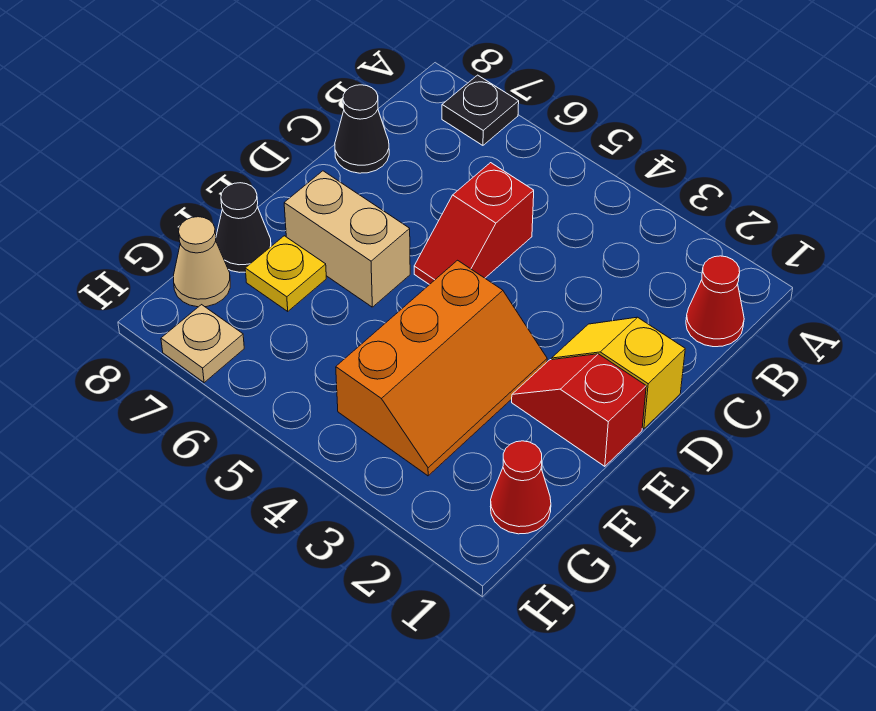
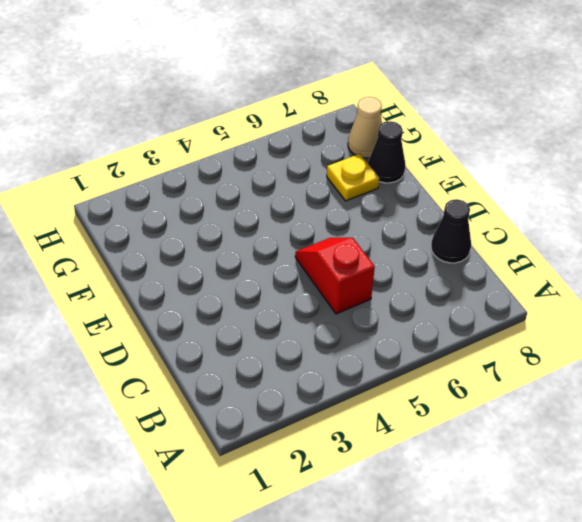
none -> black 1x1 plate [442,75,519,145]
none -> red 1x1 cone [686,256,744,347]
none -> yellow 1x2 slope [551,317,685,429]

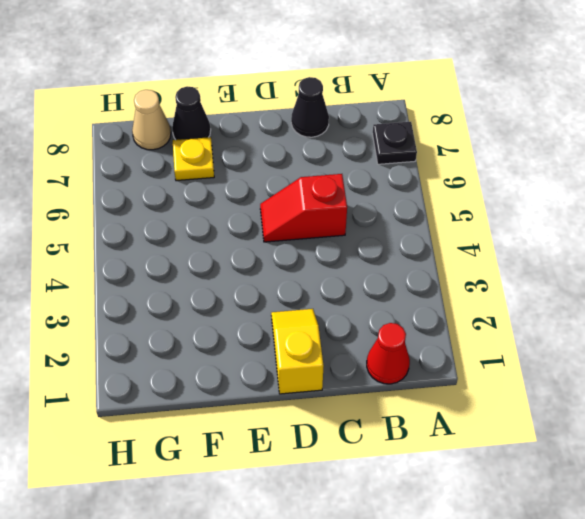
none -> red 1x2 slope [512,354,646,466]
none -> orange 2x3 slope [336,260,547,476]
none -> tan 1x2 brick [284,171,410,307]

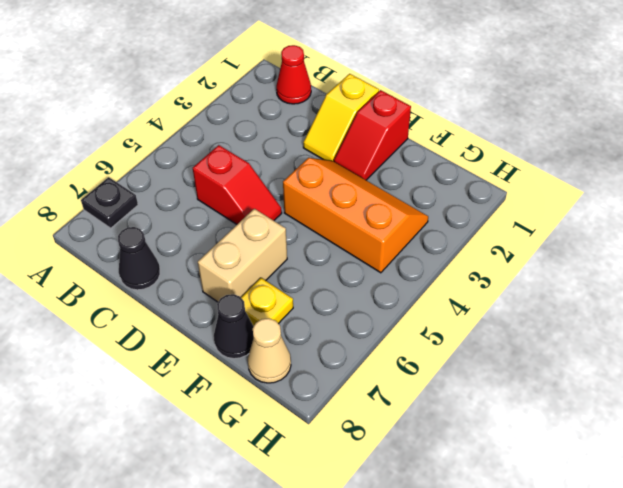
none -> red 1x1 cone [490,441,551,534]
none -> tan 1x1 plate [161,305,244,383]

